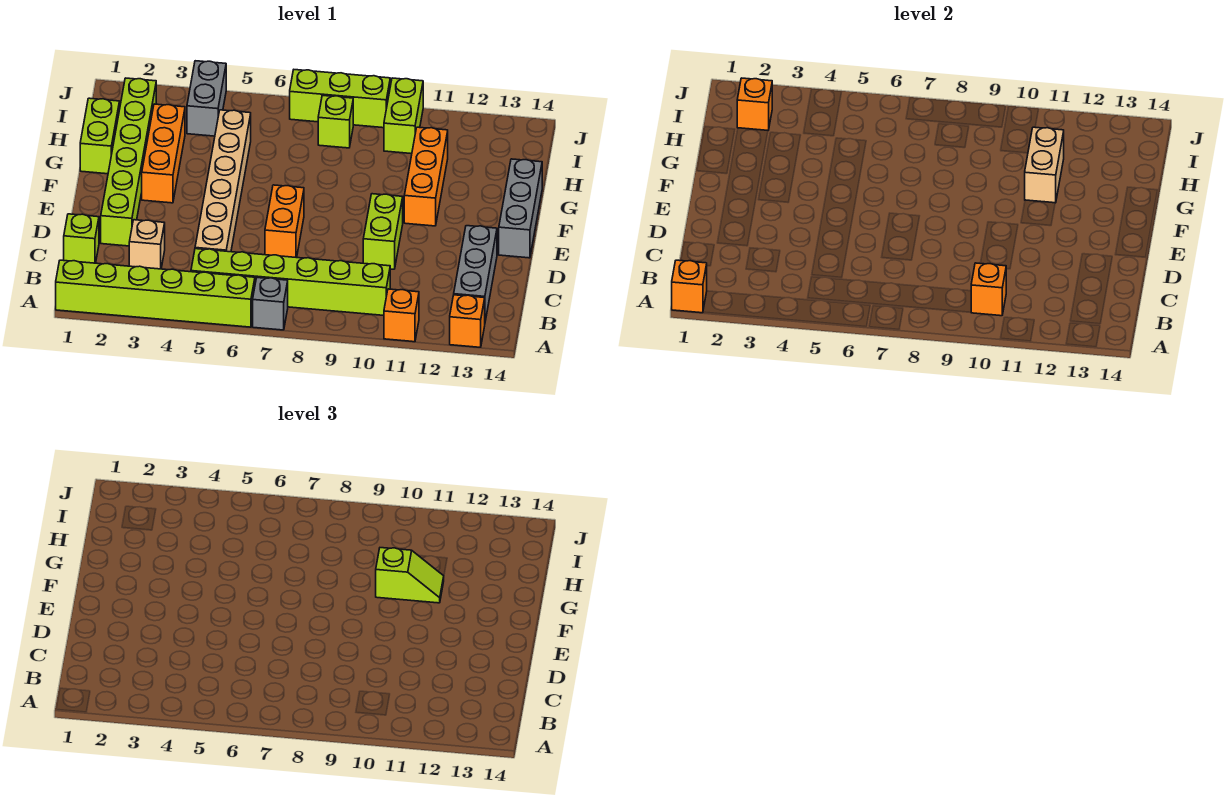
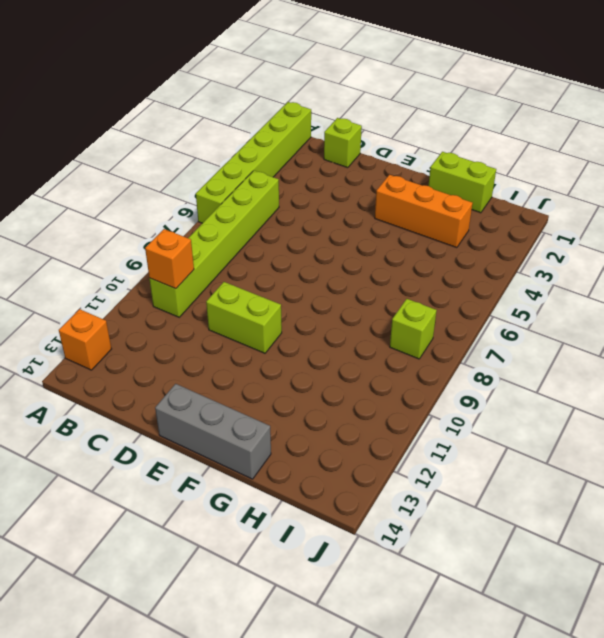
none -> grey 1x1 brick [253,278,288,330]
none -> orange 1x1 brick [384,289,419,342]
none -> grey 1x3 brick [454,226,497,321]

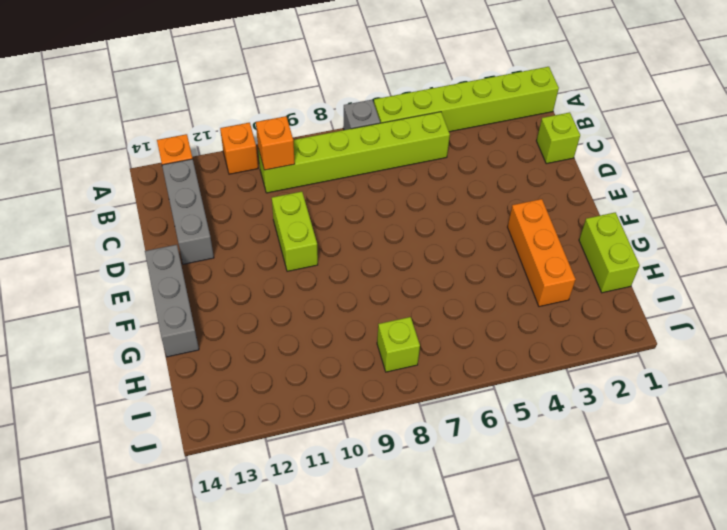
none -> tan 1x1 brick [129,220,165,269]
none -> tan 1x6 brick [195,110,251,252]
none -> lime 1x6 brick [101,78,156,246]

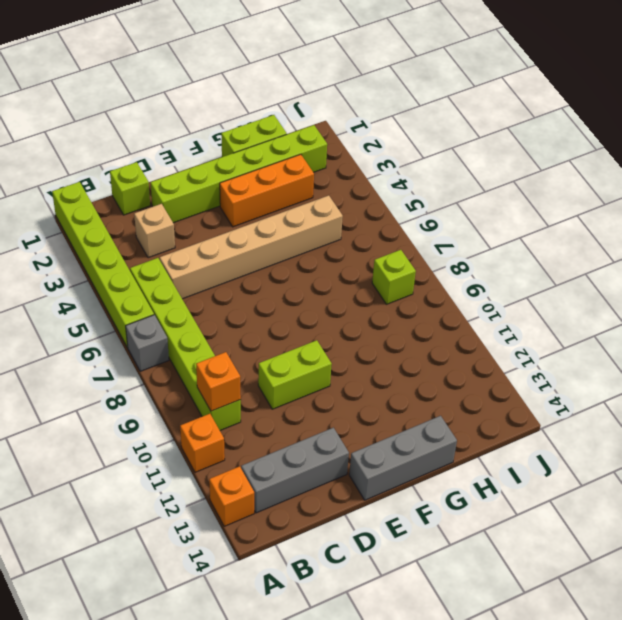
none -> orange 1x2 brick [265,185,304,258]
none -> orange 1x3 brick [404,127,448,226]
none -> grey 1x2 brick [187,61,226,136]

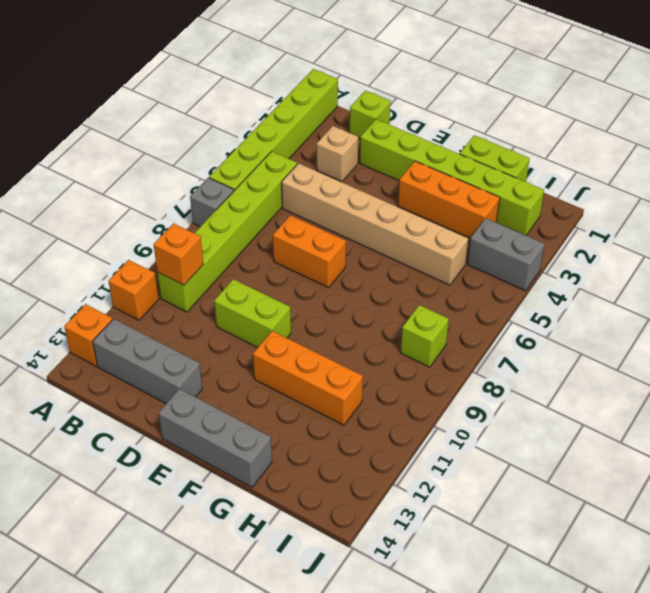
none -> lime 1x2 brick [384,78,423,154]
none -> lime 1x3 brick [290,70,390,128]
none -> orange 1x1 brick [672,260,707,313]

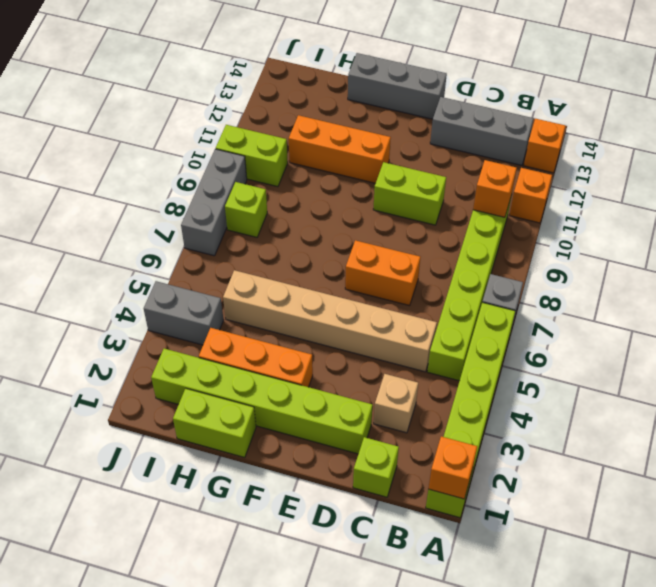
grey 1x3 brick [181,149,247,256] -> lime 1x3 brick [290,70,390,128]
none -> tan 1x2 brick [1025,127,1064,203]
none -> orange 1x1 brick [737,78,772,130]
none -> lime 1x2 slope [376,548,444,603]

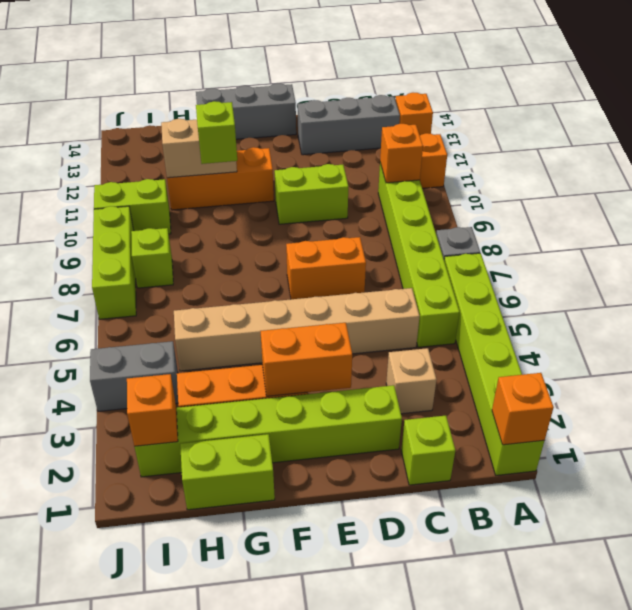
orange 1x2 brick [261,323,352,396] -> none

